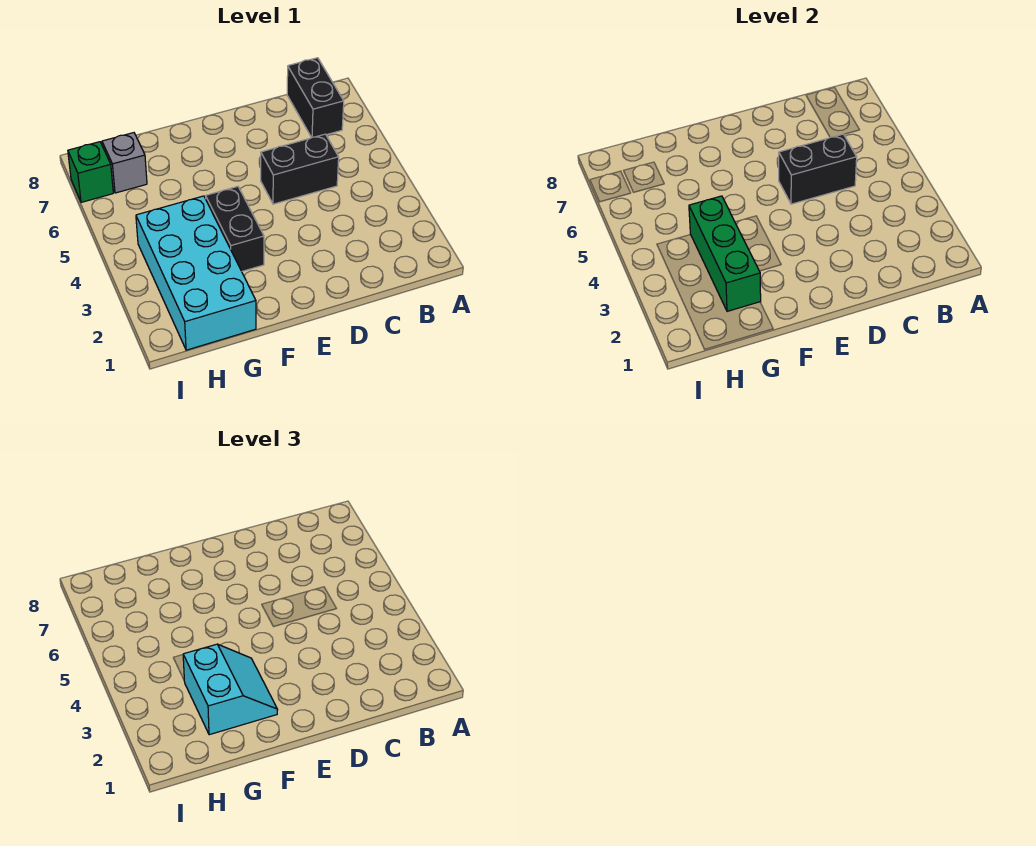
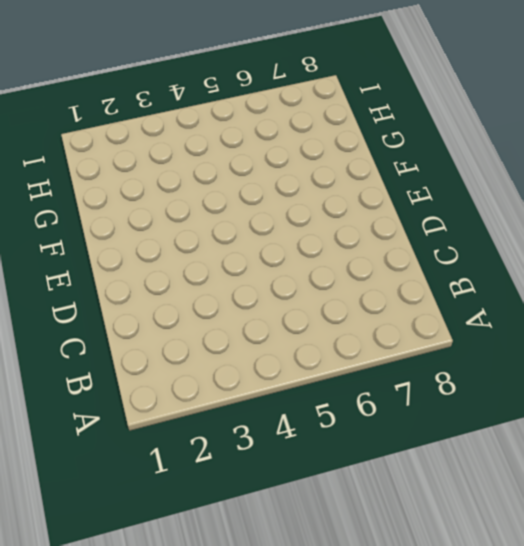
none -> black 1x2 brick [287,58,344,138]
none -> black 1x2 brick [261,134,339,204]

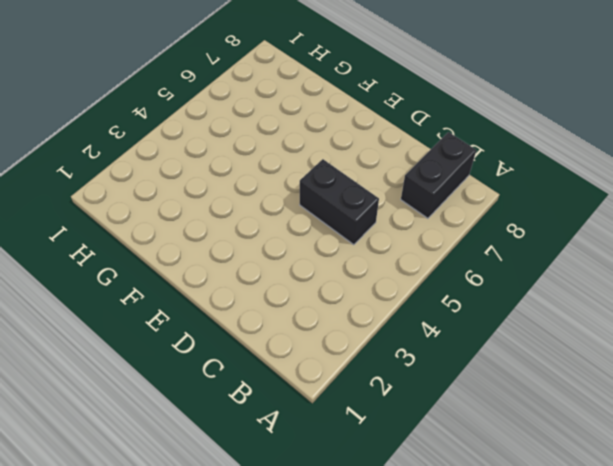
none -> black 1x2 brick [206,186,264,271]
none -> cyan 2x4 brick [136,196,256,350]

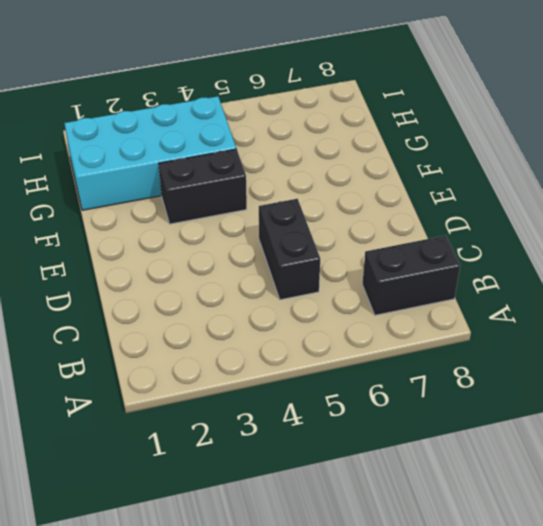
none -> grey 1x1 brick [102,133,147,193]
none -> green 1x1 brick [68,142,113,202]

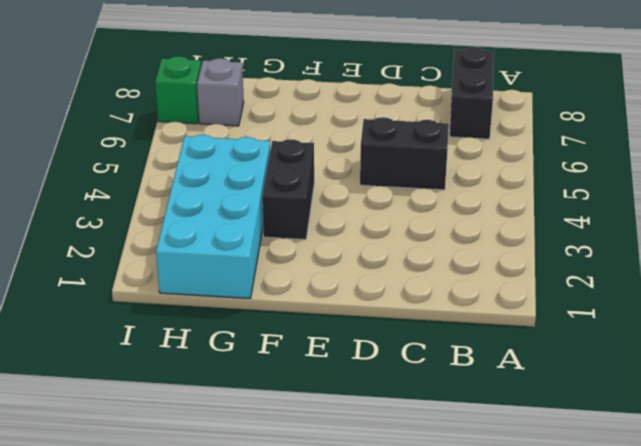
none -> black 1x2 brick [779,134,857,204]
none -> green 1x3 brick [689,196,761,311]

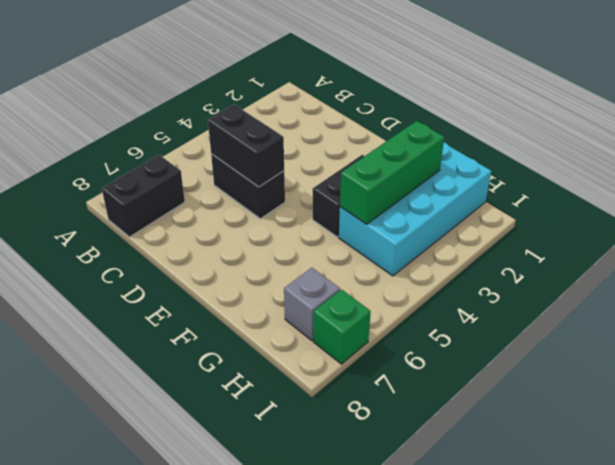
none -> cyan 2x2 slope [183,644,278,735]

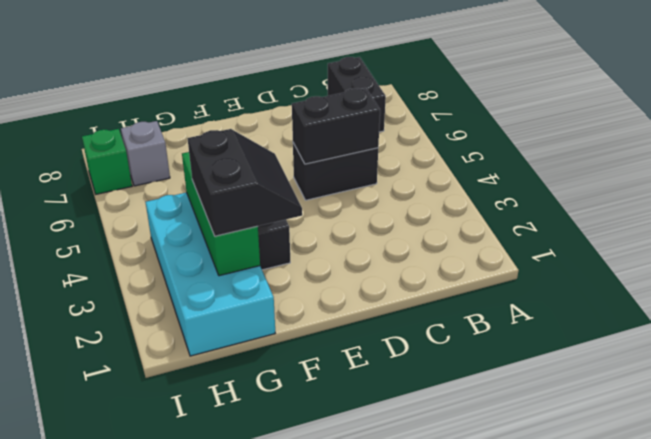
black 2x2 slope [187,129,302,236] -> cyan 2x2 slope [183,644,278,735]

